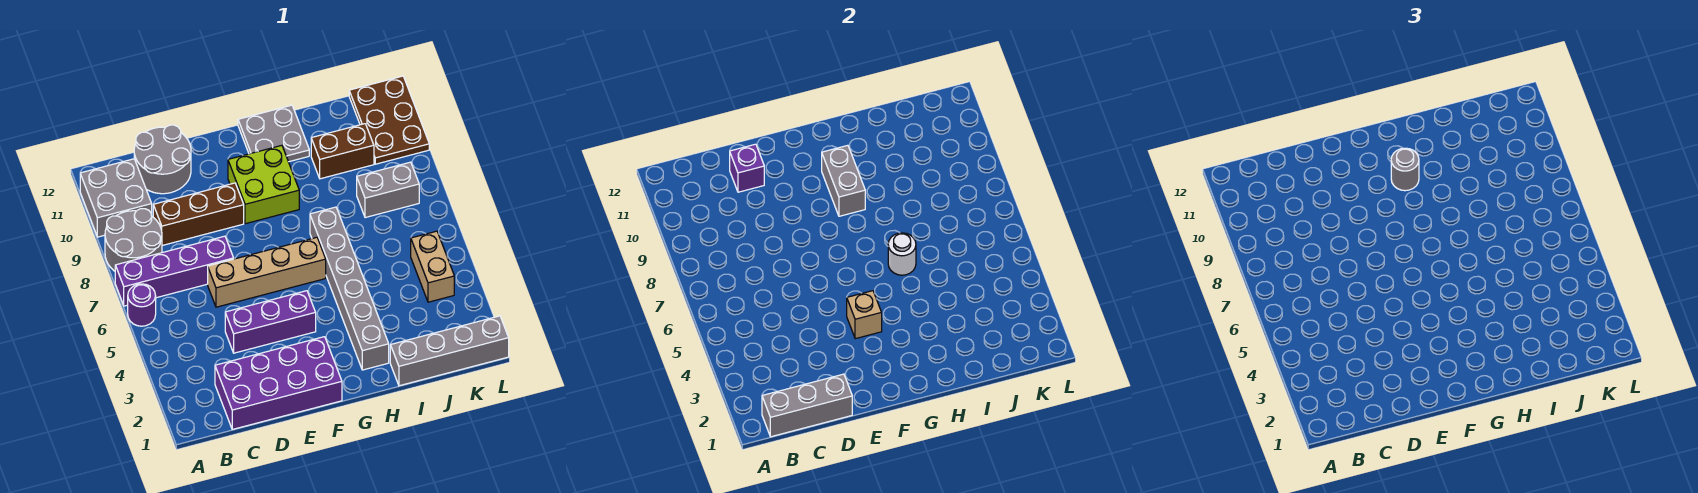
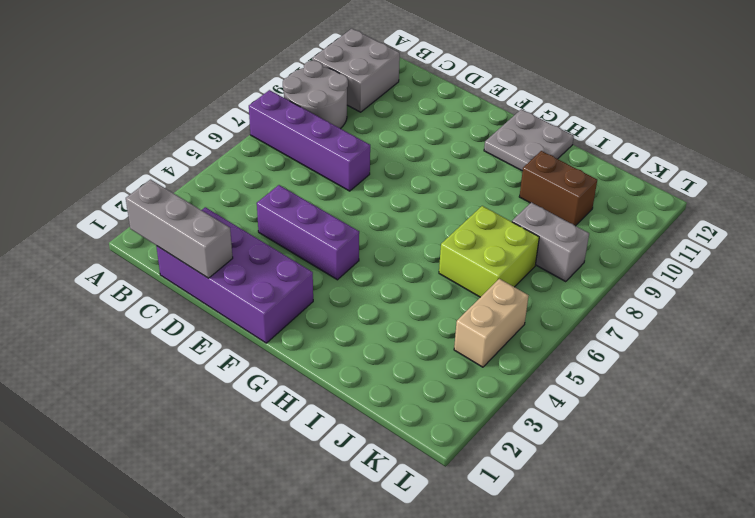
lime 2x2 brick [439,206,539,297] -> lime 2x2 brick moved to [228,145,299,224]
none -> purple 1x1 round brick [128,284,156,326]
none -> brown 1x3 brick [153,183,244,245]
none -> grey 2x2 round brick [134,125,191,194]

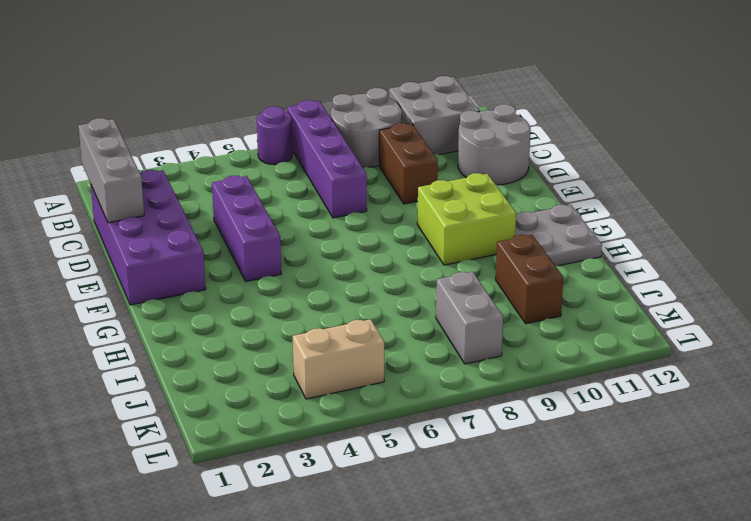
brown 1x2 brick [379,123,438,204] -> brown 1x3 brick [153,183,244,245]
none -> tan 1x4 brick [208,237,326,307]
none -> grey 1x6 brick [310,207,389,370]
none -> grey 1x4 brick [390,316,509,386]

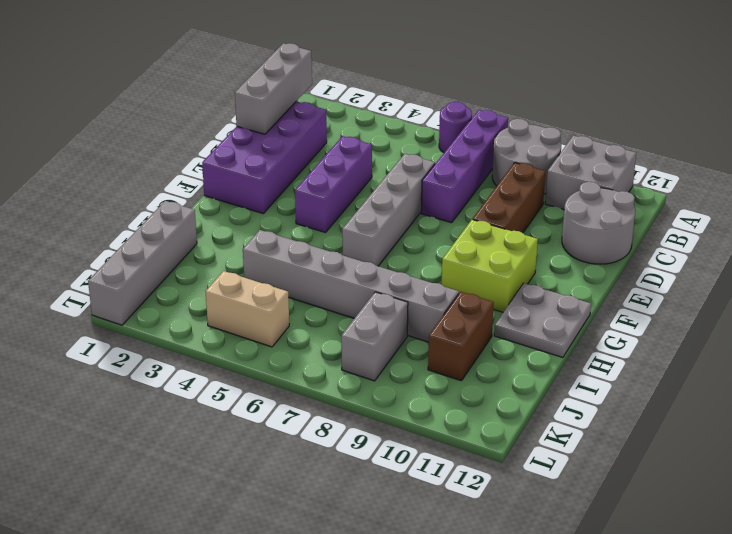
grey 1x4 brick [342,154,435,266] -> tan 1x4 brick [208,237,326,307]
grey 1x6 brick [243,230,459,342] -> grey 1x6 brick moved to [310,207,389,370]
none -> brown 2x3 plate [349,76,429,164]
none -> purple 1x1 brick [730,144,764,192]
none -> tan 1x1 brick [847,291,882,339]

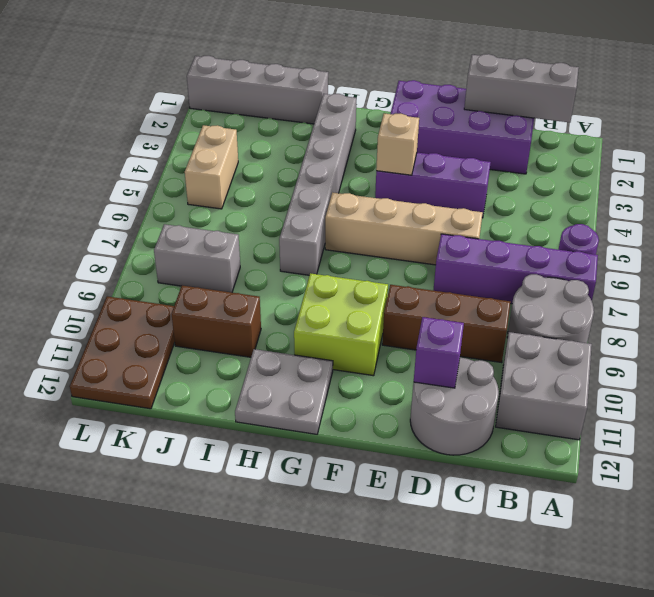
none -> grey 1x2 brick [822,145,865,216]
none -> white 1x1 round brick [888,233,916,275]
none -> grey 1x1 round brick [1391,148,1419,191]

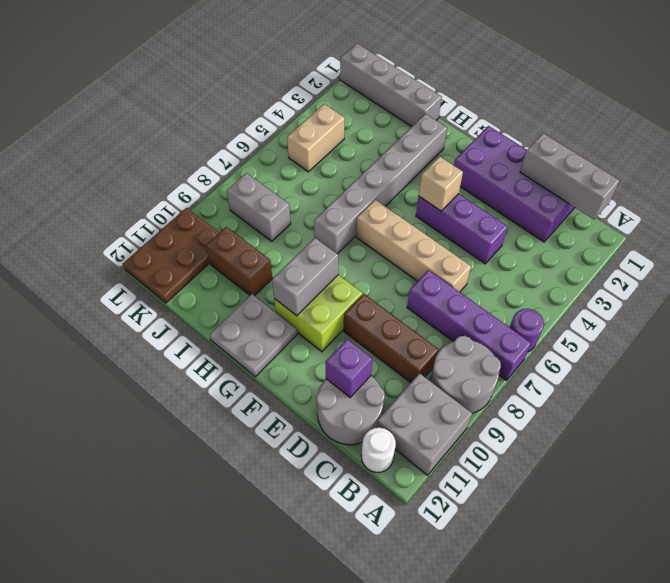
white 1x1 round brick [361,428,396,472] -> white 1x1 round brick moved to [888,233,916,275]
none -> grey 1x1 round brick [1391,148,1419,191]

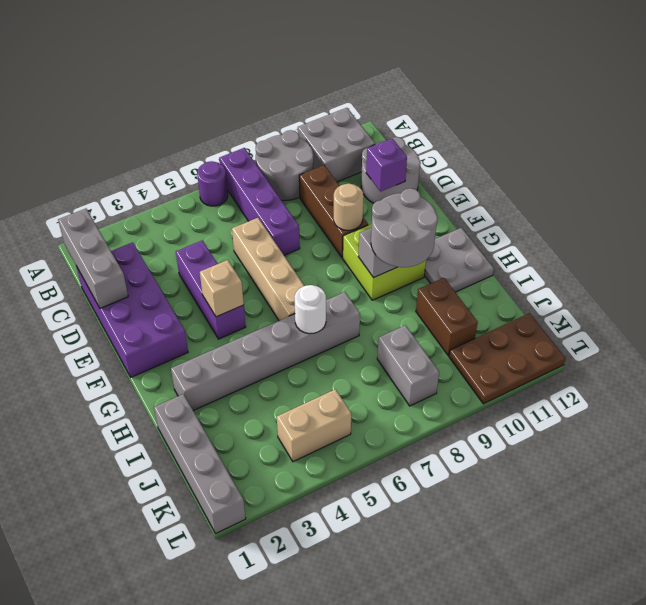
tan 1x1 round brick [334,184,364,230] -> none
grey 2x2 round brick [371,188,438,267] -> grey 1x1 round brick [1391,148,1419,191]

